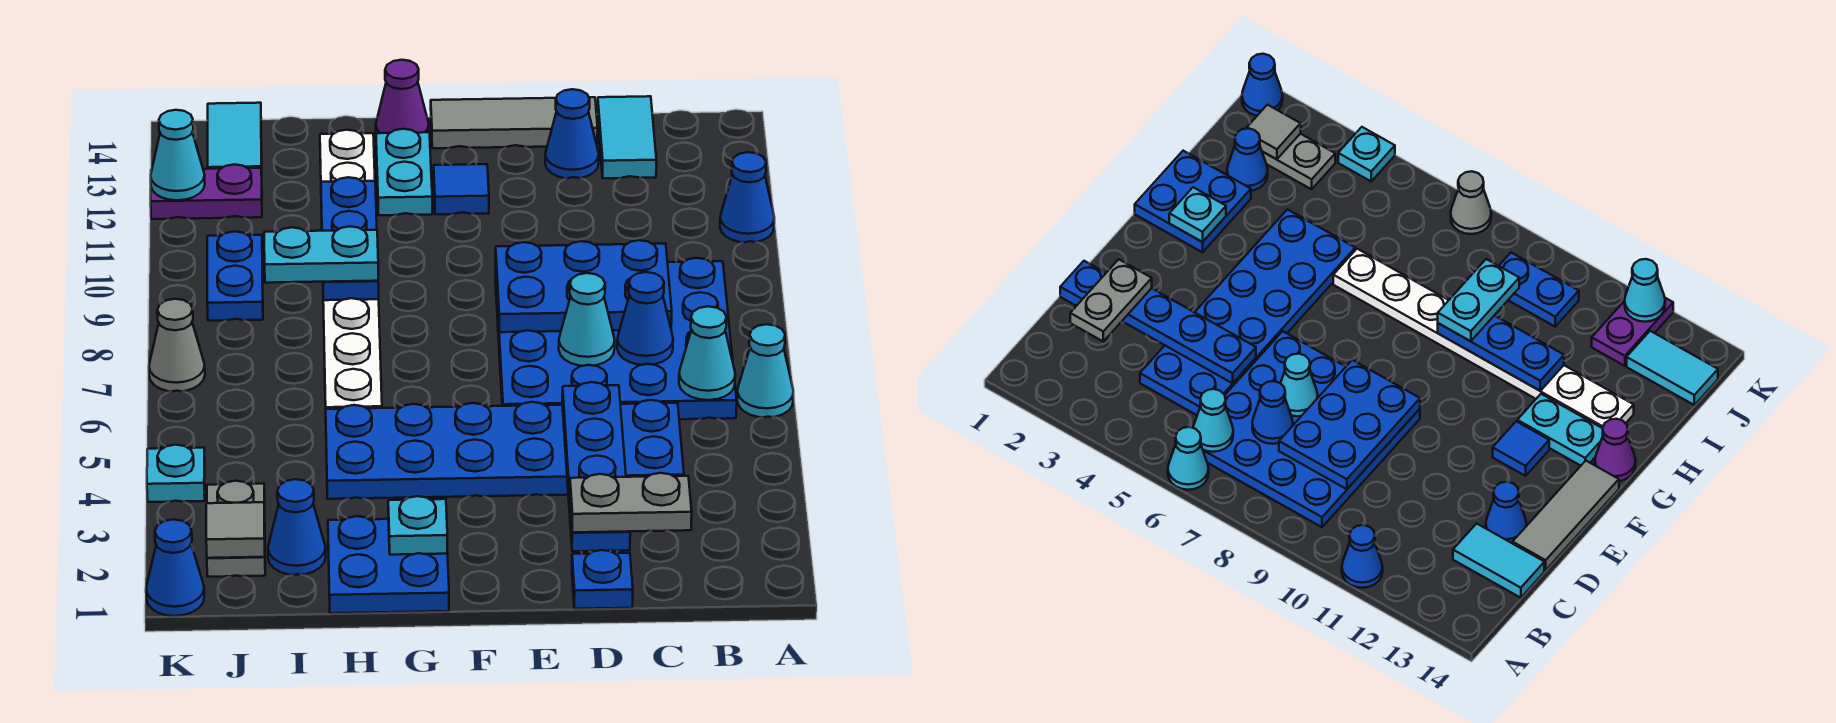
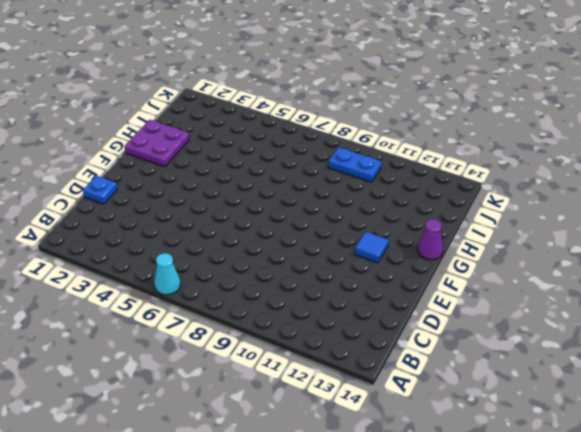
purple 2x2 plate [125,120,189,167] -> blue 2x2 plate [328,516,449,613]
none -> blue 1x1 cone [720,152,774,242]
none -> blue 4x4 plate [495,258,737,419]
none -> blue 2x6 plate [326,400,684,499]
none -> cyan 1x2 tile [598,96,656,178]

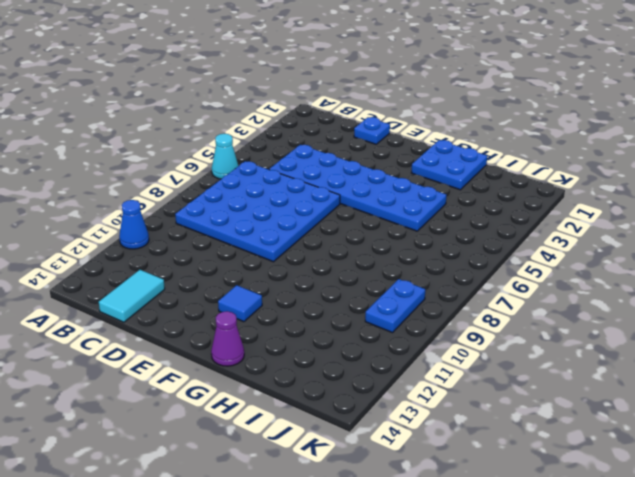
none -> blue 1x1 cone [545,89,599,178]
none -> grey 1x3 tile [431,97,598,148]
none -> cyan 1x2 plate [376,129,432,215]
none -> white 1x8 plate [320,130,382,409]

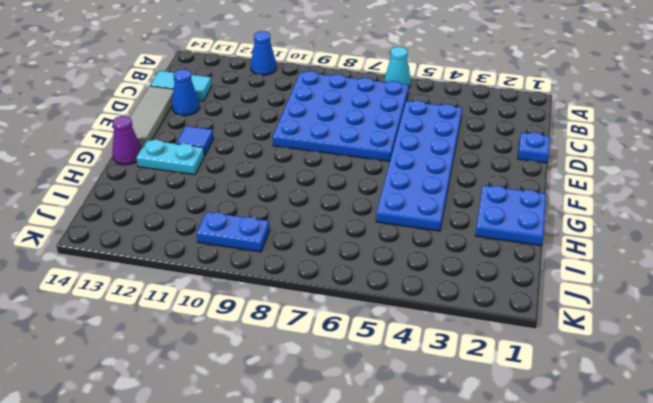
none -> white 1x8 plate [320,130,382,409]
none -> blue 1x1 cone [268,479,326,575]
none -> grey 1x2 plate [207,481,265,577]
none -> purple 1x2 plate [151,164,262,219]

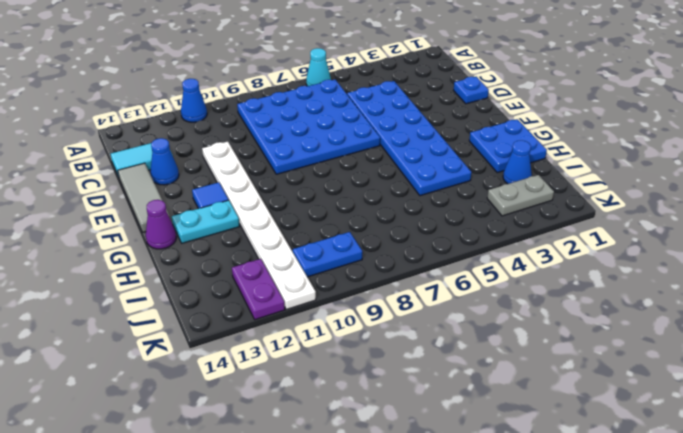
white 1x8 plate [202,142,316,309] -> white 1x8 plate turned to [320,130,382,409]
none -> cyan 1x2 tile [208,103,262,170]
none -> blue 1x1 cone [146,519,204,616]
none -> cyan 1x1 plate [147,445,205,502]
none -> grey 1x1 cone [149,299,205,392]

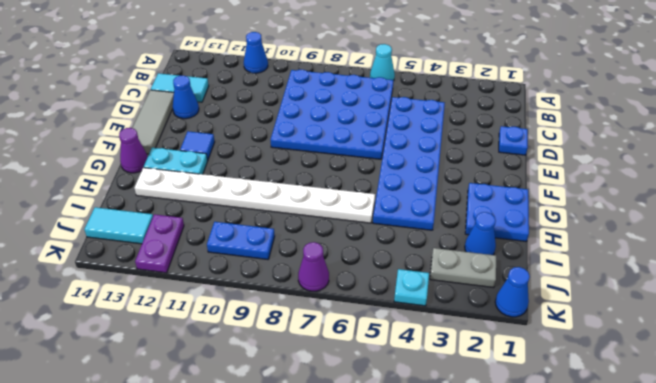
purple 1x1 cone [298,242,329,291] -> grey 1x1 cone [149,299,205,392]
none -> cyan 1x1 cone [679,306,735,400]
none -> blue 1x1 cone [617,272,673,365]
none -> blue 2x3 plate [496,240,672,332]
none -> blue 1x4 plate [562,382,630,551]

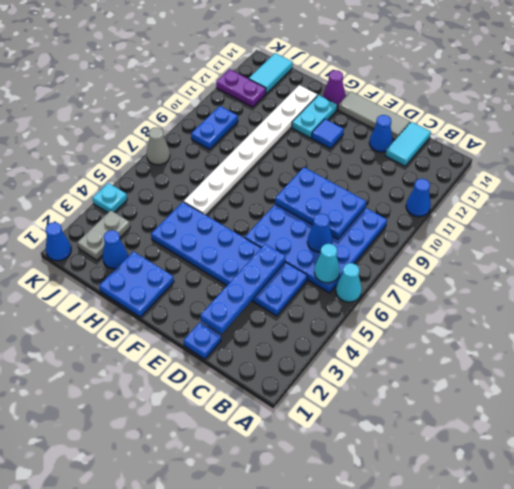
none -> cyan 1x1 cone [559,273,615,366]
none -> cyan 1x1 plate [388,496,448,555]
none -> blue 1x3 plate [321,177,379,300]
none -> grey 1x1 tile [206,502,265,558]

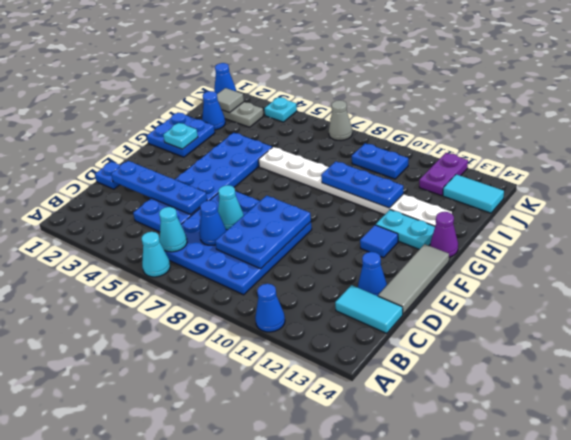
none -> cyan 1x1 cone [151,110,205,200]
none -> grey 1x2 plate [570,473,692,532]
none -> cyan 1x2 plate [264,226,378,283]

